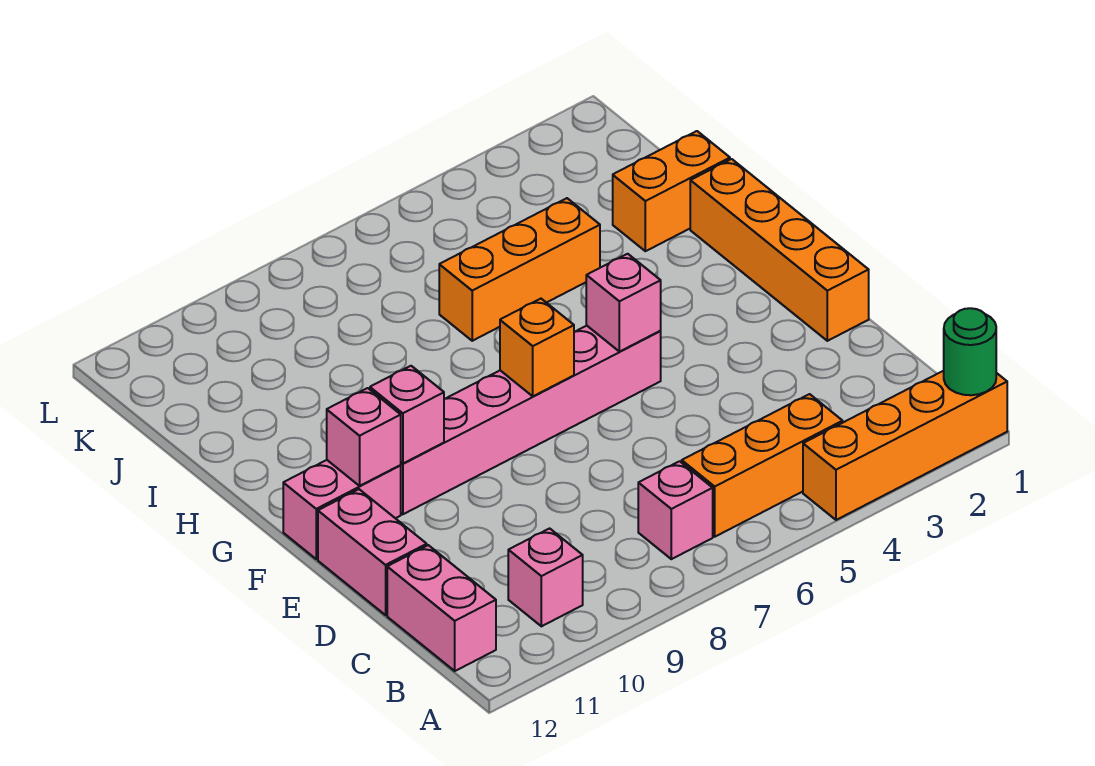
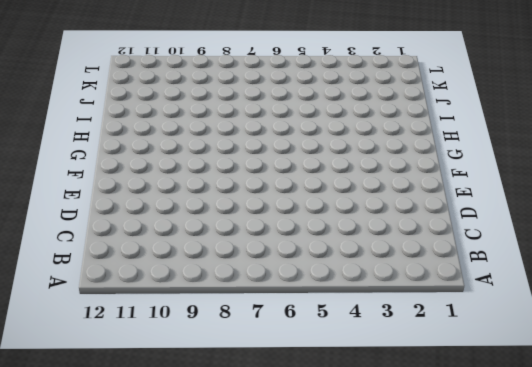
none -> orange 1x4 brick [803,371,1007,520]
none -> orange 1x3 brick [682,394,843,537]
none -> pink 1x1 brick [638,461,713,559]

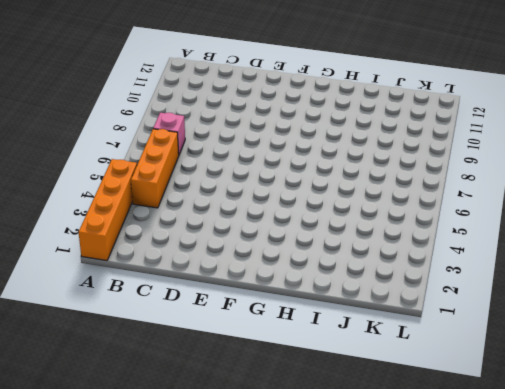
none -> pink 1x1 brick [508,528,583,626]
none -> pink 1x2 brick [387,545,496,671]
none -> pink 1x2 brick [318,489,427,615]

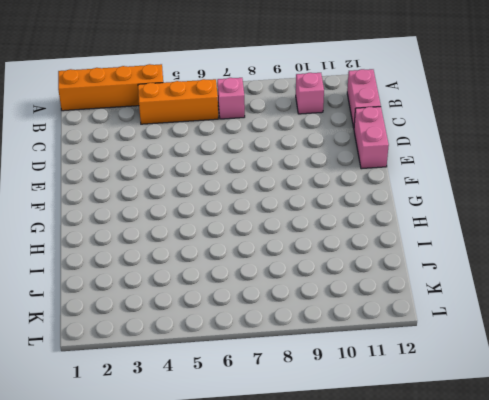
none -> orange 1x4 brick [690,159,869,341]
none -> pink 1x6 brick [401,326,661,514]
none -> pink 1x2 brick [283,460,401,559]

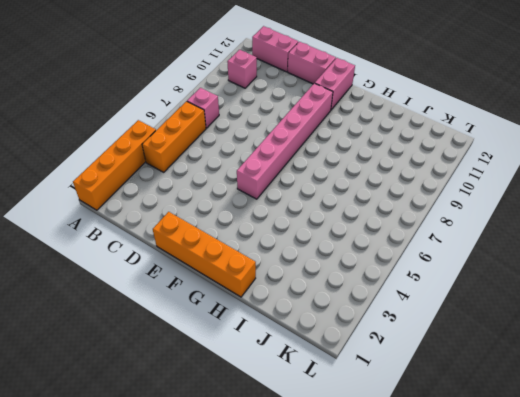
none -> orange 1x2 brick [613,131,730,251]
none -> orange 1x3 brick [439,198,600,341]
none -> green 1x1 round brick [944,308,996,395]

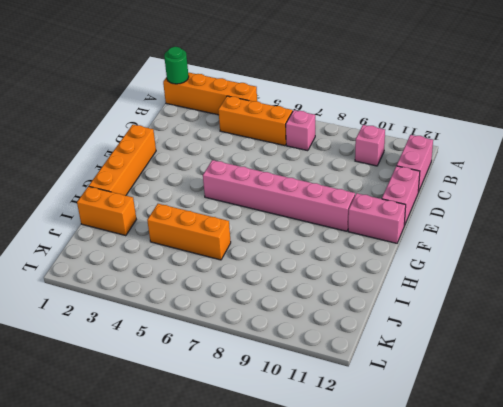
none -> pink 1x1 brick [586,254,661,352]
none -> orange 1x1 brick [500,299,574,396]
none -> pink 1x1 brick [370,366,444,463]

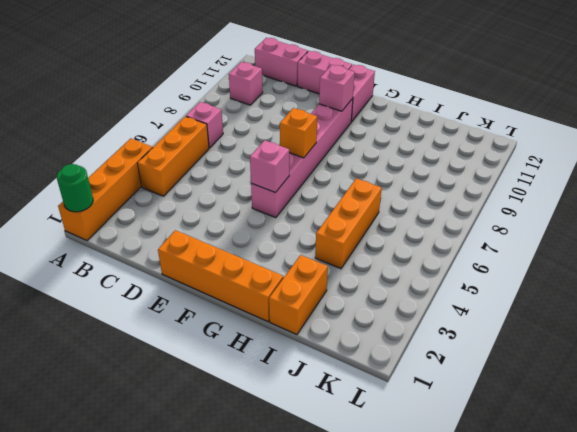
none -> pink 1x1 brick [327,388,401,486]

